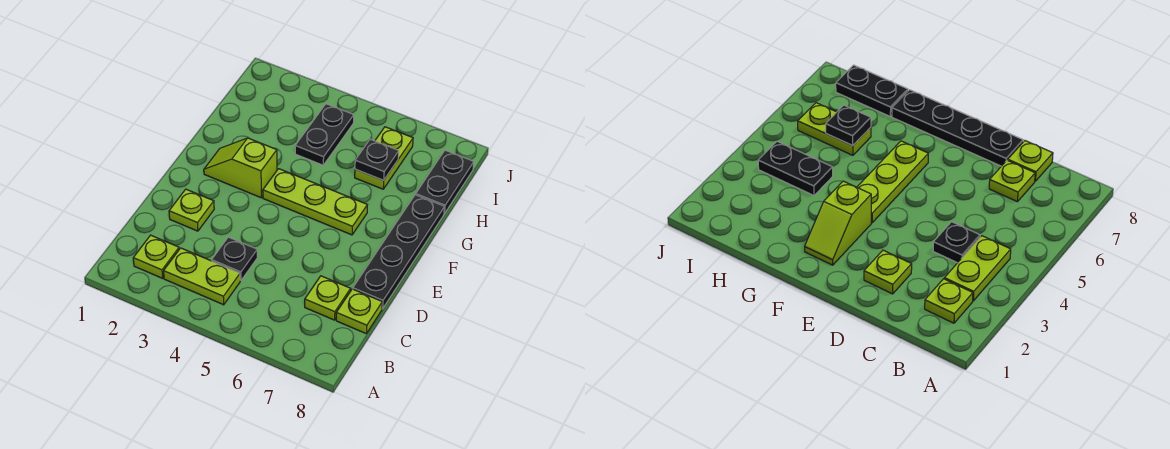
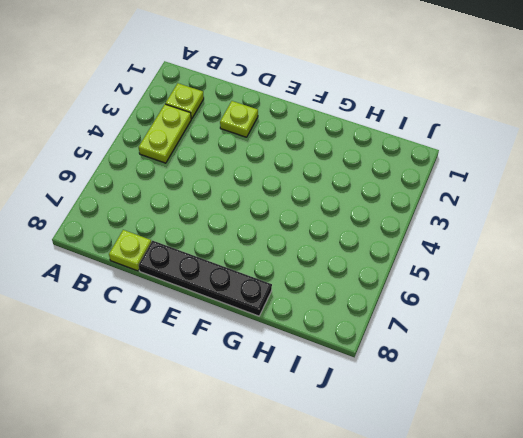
none -> black 1x1 plate [212,237,257,280]
none -> lime 1x1 plate [305,276,351,320]
none -> lime 1x2 slope [204,138,277,198]

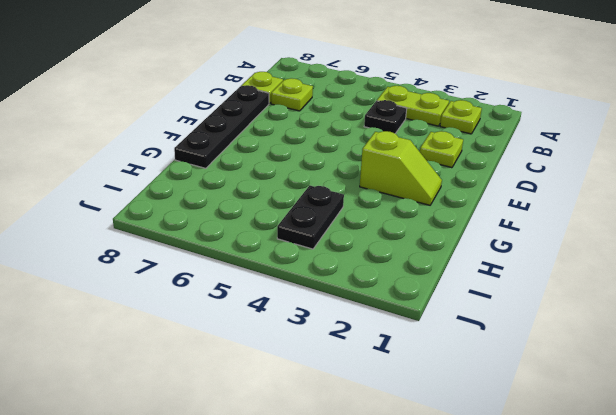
none -> lime 1x3 plate [263,169,367,235]
none -> lime 1x2 plate [355,127,413,189]
none -> black 1x2 plate [416,150,474,214]

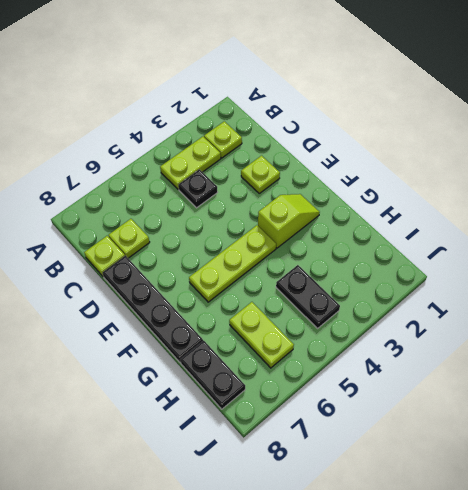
none -> black 1x1 plate [355,139,399,180]

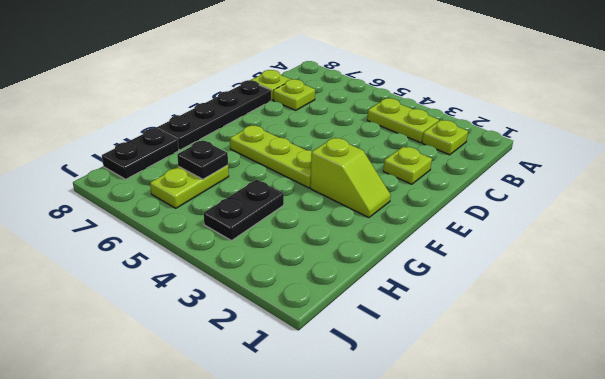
none -> black 1x1 plate [212,237,257,280]

